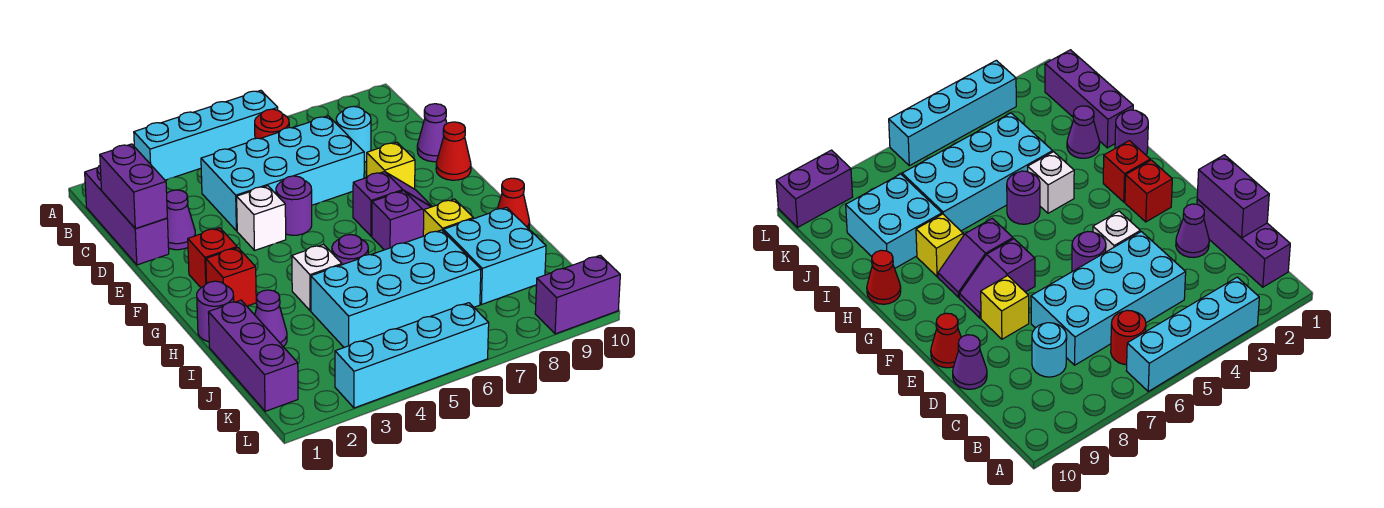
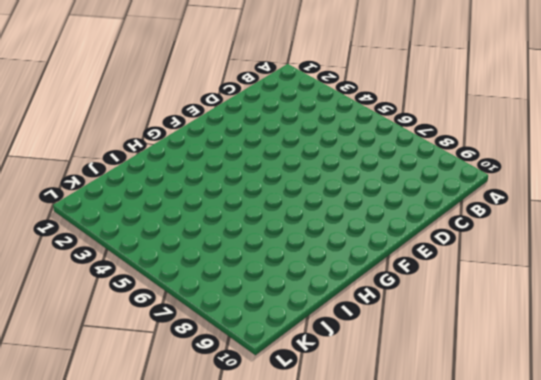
none -> cyan 1x4 brick [134,90,278,180]
none -> purple 1x3 brick [85,166,169,265]
none -> red 1x1 round brick [255,109,289,139]

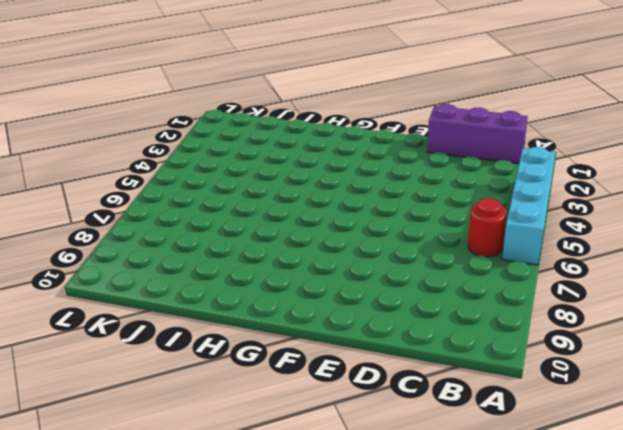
none -> cyan 2x4 brick [201,116,364,231]
none -> cyan 1x1 round brick [336,106,371,162]
none -> purple 1x1 cone [167,190,195,250]

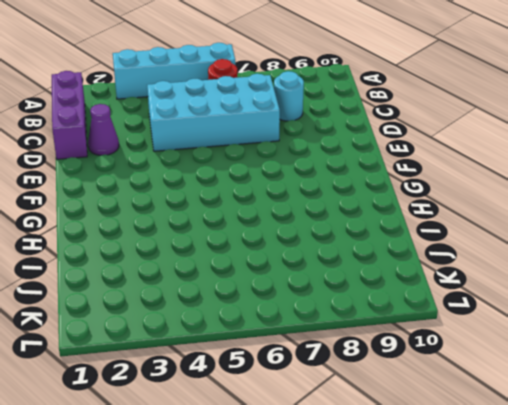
none -> purple 1x1 cone [417,104,447,162]
none -> white 1x1 brick [237,186,286,250]
none -> purple 1x1 round brick [276,176,312,235]

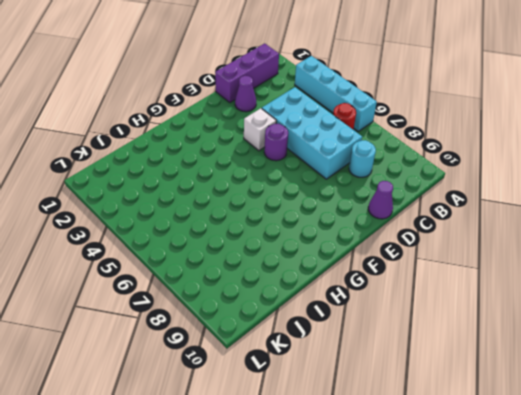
none -> yellow 1x1 brick [367,142,415,189]
none -> red 1x1 cone [436,122,471,180]
none -> red 1x1 brick [188,228,237,288]

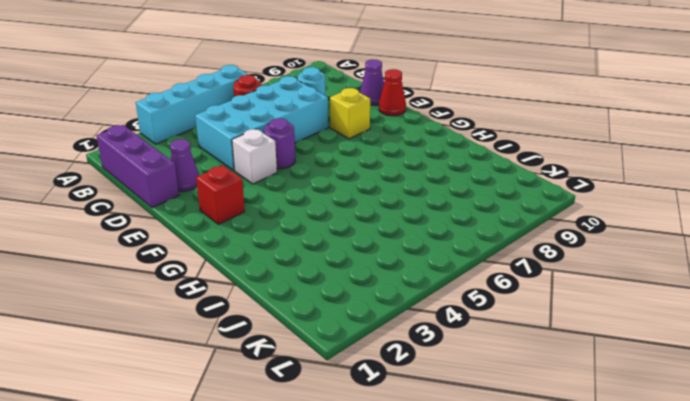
none -> purple 1x2 slope [353,172,432,236]
none -> red 1x1 brick [206,248,256,306]
none -> purple 1x2 slope [372,191,431,250]

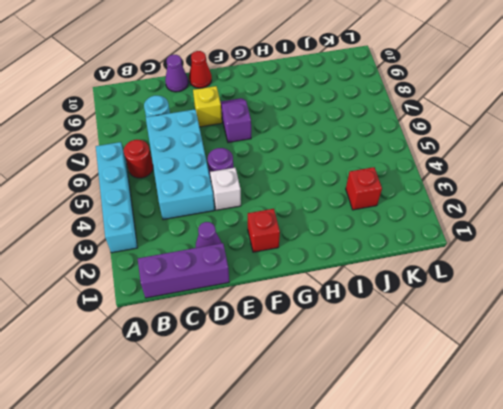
red 1x1 brick [346,167,382,210] -> red 1x1 brick moved to [206,248,256,306]
none -> purple 1x2 slope [372,191,431,250]
none -> purple 1x1 round brick [197,281,234,342]
none -> white 1x1 brick [292,244,342,311]

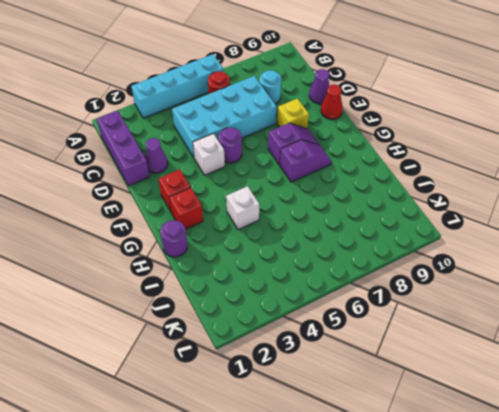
none -> purple 1x1 round brick [332,235,368,265]
none -> yellow 1x1 brick [423,199,473,236]
none -> red 1x1 cone [497,178,530,229]

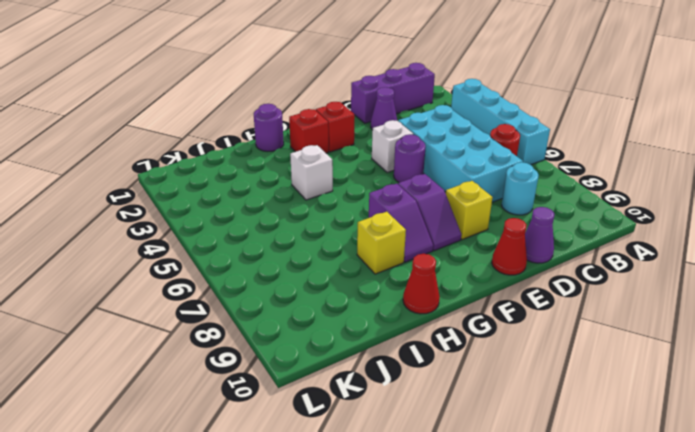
none -> purple 1x1 round brick [332,235,368,265]
none -> purple 1x3 brick [208,300,298,411]
none -> purple 1x1 cone [255,290,287,347]

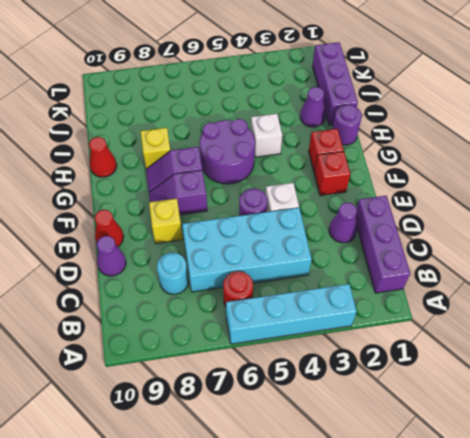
purple 2x2 round brick [200,119,255,184] -> purple 1x1 round brick [332,235,368,265]
none -> cyan 2x4 brick [311,230,481,347]
none -> cyan 2x2 brick [443,207,546,305]
none -> cyan 1x4 brick [335,303,489,408]

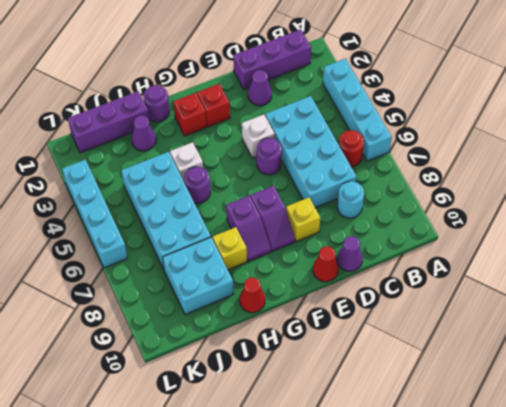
none -> purple 1x2 brick [535,255,620,334]
none -> purple 1x2 brick [100,144,167,229]

